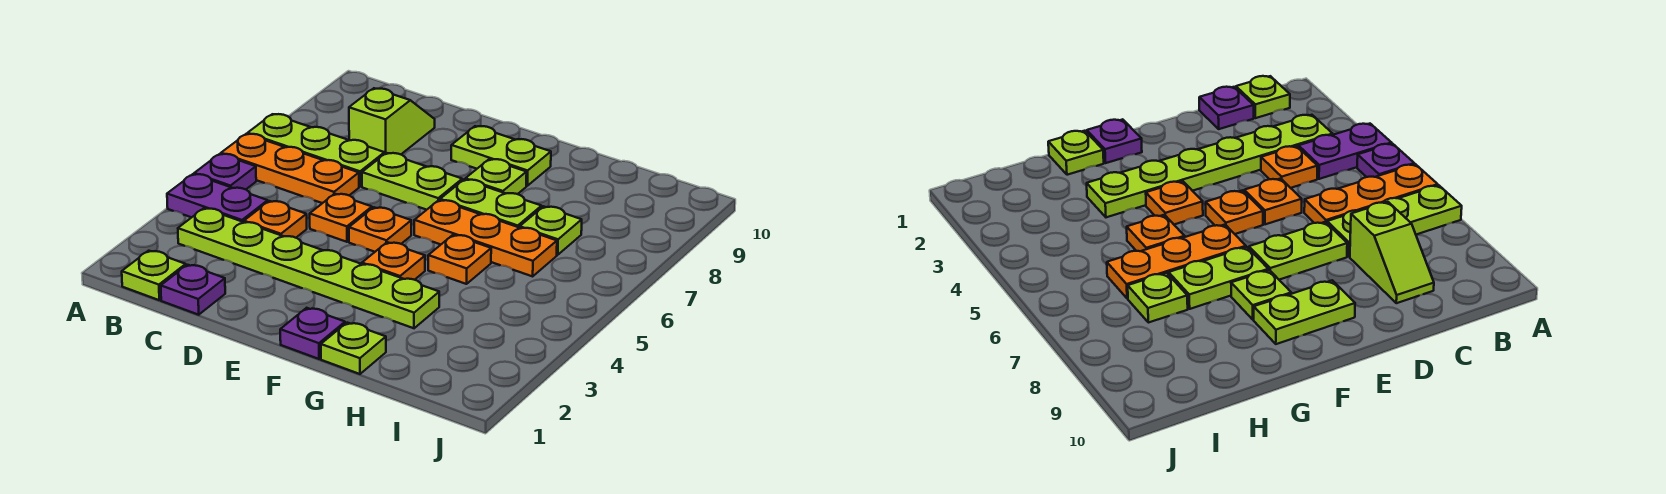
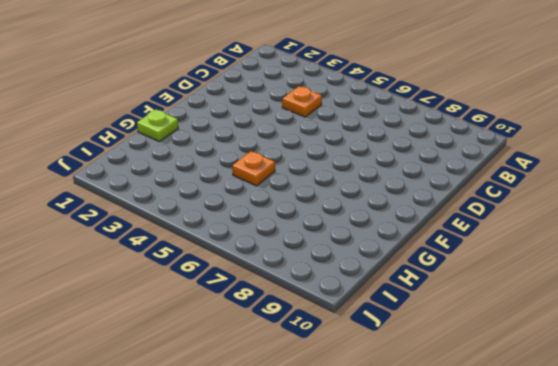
none -> purple 1x2 plate [167,174,268,222]
none -> purple 1x1 plate [194,154,256,189]
none -> orange 1x3 plate [221,134,359,203]

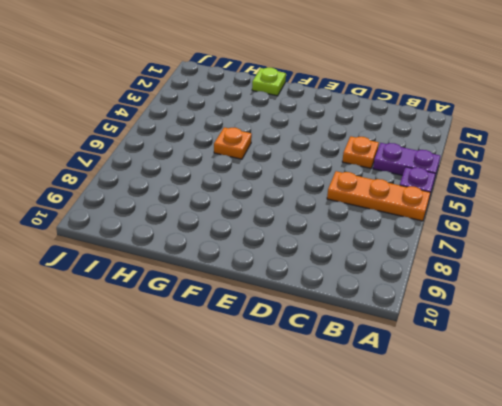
none -> lime 1x3 plate [248,114,385,187]
none -> lime 1x1 plate [122,251,186,300]
none -> lime 1x6 plate [178,208,439,328]

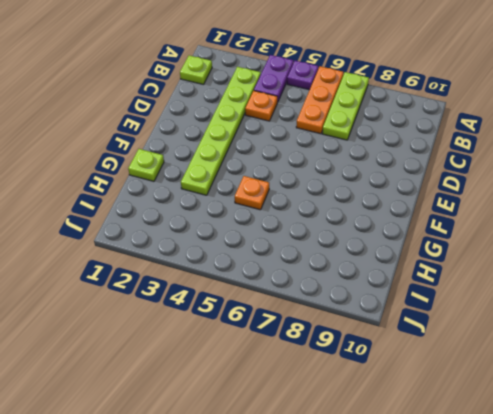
none -> purple 1x1 plate [161,265,225,315]
none -> lime 1x2 slope [349,88,435,154]
none -> orange 1x1 plate [310,194,372,242]

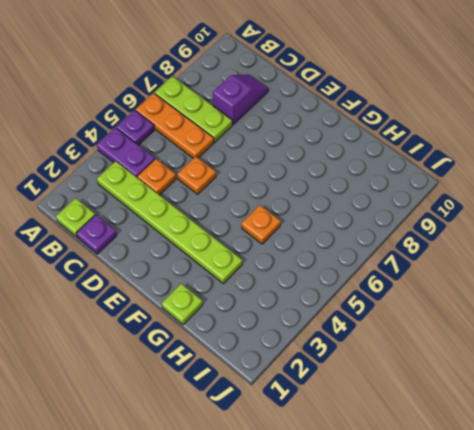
purple 1x2 slope [213,74,268,125] -> lime 1x2 slope [349,88,435,154]
none -> lime 1x2 plate [362,153,462,210]
none -> orange 1x1 plate [349,207,411,252]
none -> lime 1x2 plate [451,126,551,186]

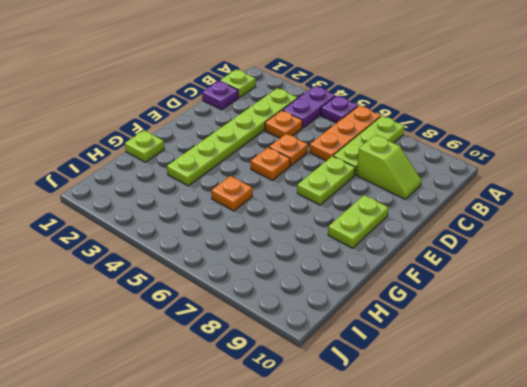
none -> purple 1x1 plate [280,308,345,359]
none -> orange 1x1 plate [362,242,425,280]
none -> orange 1x3 plate [414,200,557,276]

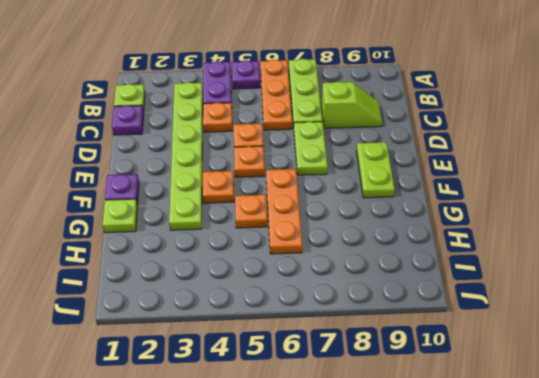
none -> lime 1x2 plate [440,179,542,228]
none -> lime 1x1 plate [465,159,527,194]
none -> lime 1x1 plate [520,206,582,255]

